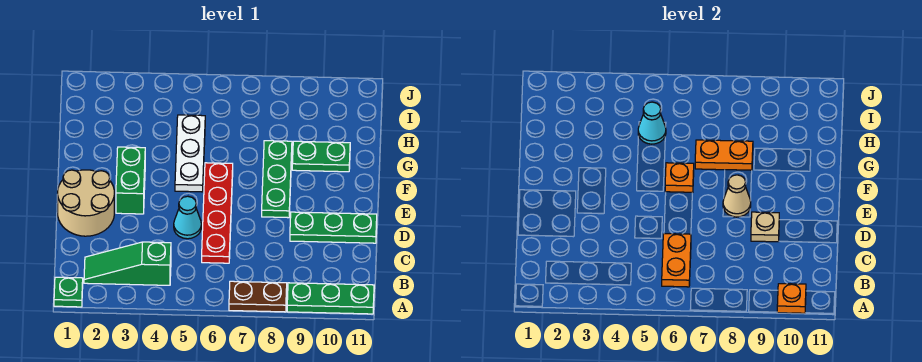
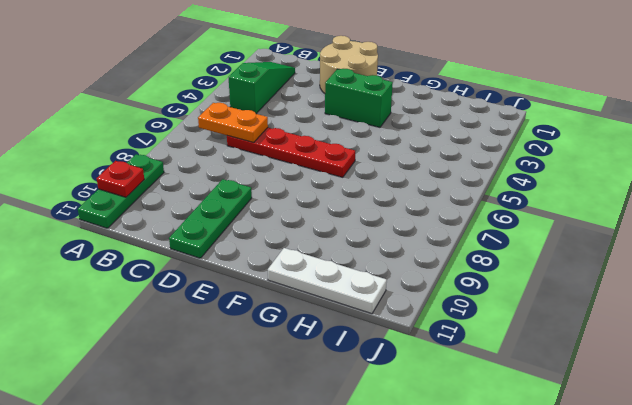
red 1x1 plate [97,161,144,197] -> orange 1x1 plate [777,284,806,313]
white 1x3 plate [268,248,387,314] -> white 1x3 plate moved to [175,115,205,192]
none -> green 1x1 plate [54,277,83,307]
none -> brown 1x2 plate [229,281,287,312]
none -> cyan 1x1 cone [174,196,201,239]

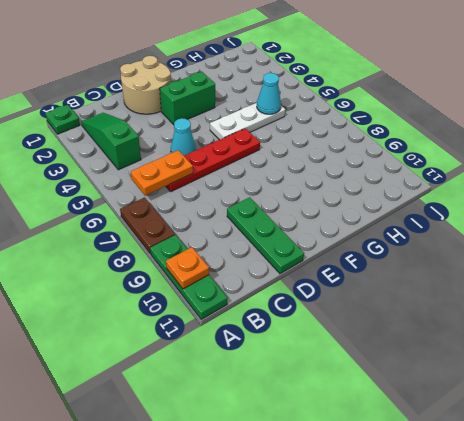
none -> green 1x3 plate [262,141,292,218]
none -> green 1x2 plate [292,141,350,172]
none -> tan 1x1 plate [751,212,779,242]

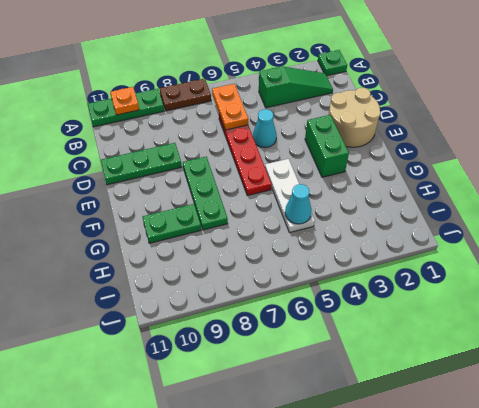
none -> tan 1x1 plate [751,212,779,242]
none -> tan 1x1 cone [723,175,751,217]
none -> orange 1x1 plate [665,163,694,193]

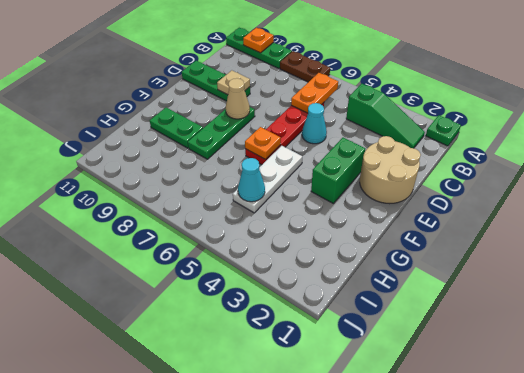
none -> orange 1x2 plate [695,140,753,170]

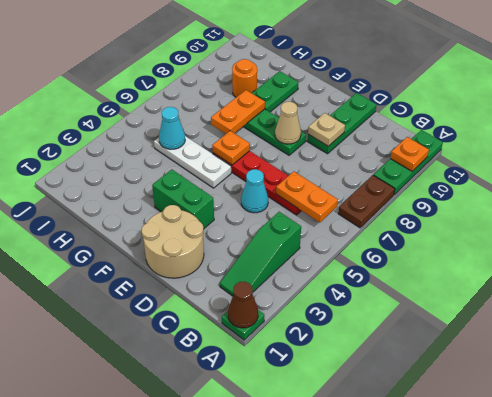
brown 1x1 cone [228,282,258,328] -> none
orange 1x1 round brick [232,59,257,97] -> none

